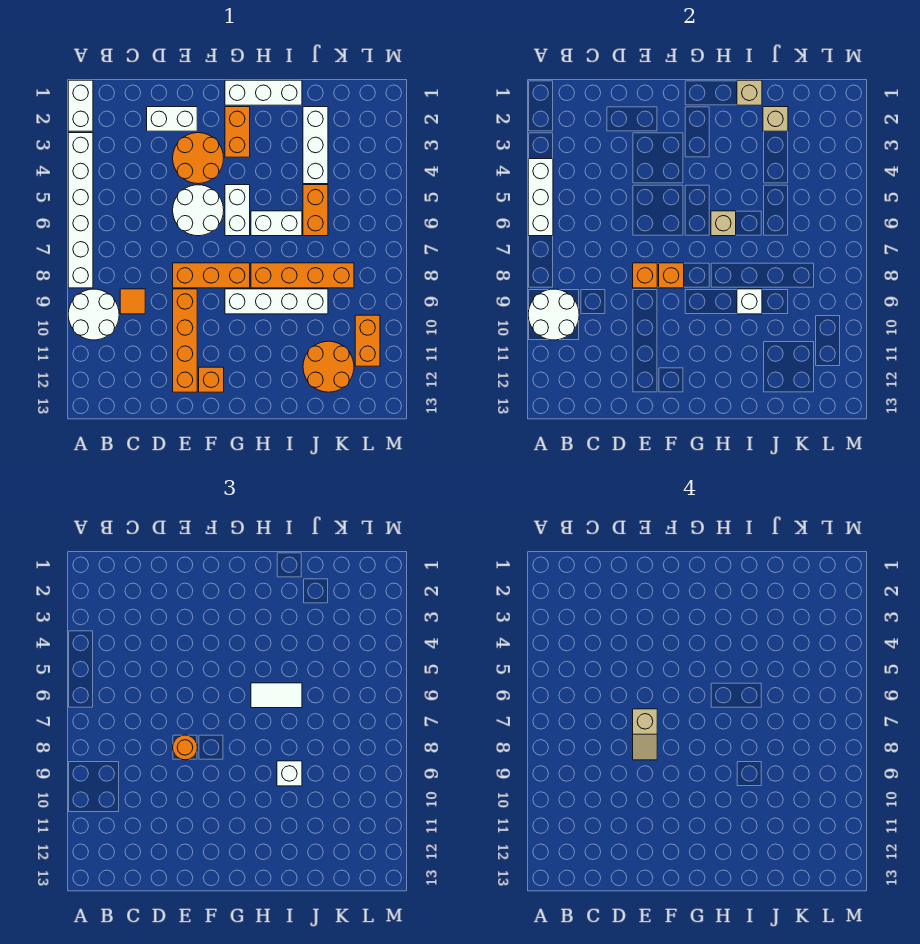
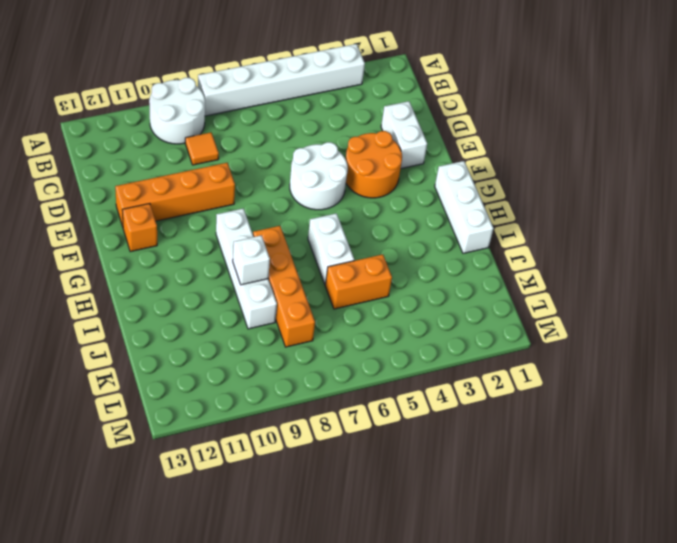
none -> white 1x2 brick [68,80,93,131]
none -> orange 1x3 brick [173,263,250,288]
none -> orange 1x2 brick [225,107,250,157]
none -> white 1x2 brick [225,185,250,236]

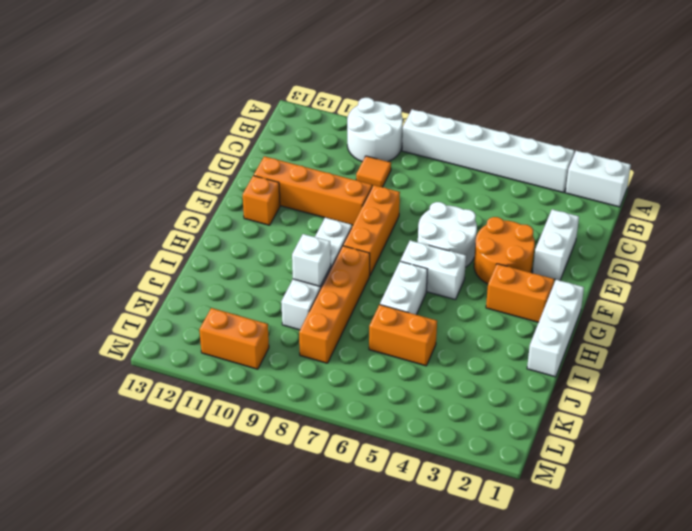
none -> white 1x3 brick [303,107,328,184]
none -> orange 2x2 round brick [303,341,354,392]
none -> white 1x3 brick [528,159,553,236]
none -> white 2x2 round brick [528,289,579,340]

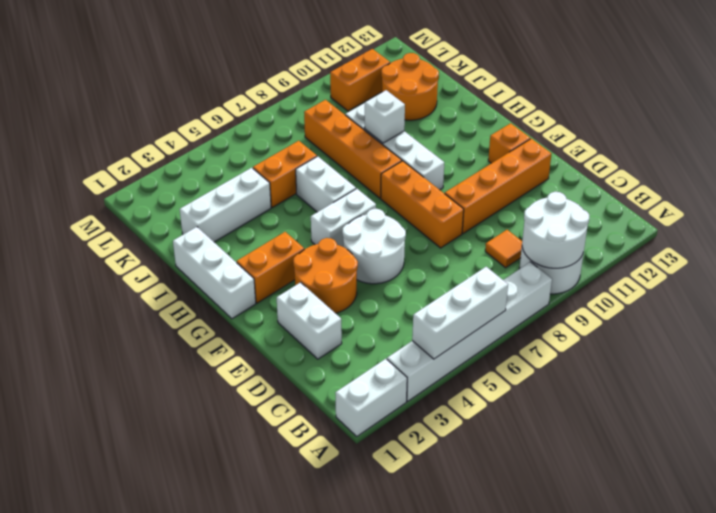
none -> orange 1x1 brick [633,263,657,288]
none -> orange 1x1 brick [659,263,684,288]
none -> tan 1x1 brick [711,211,736,236]
none -> tan 1x1 brick [737,80,762,105]

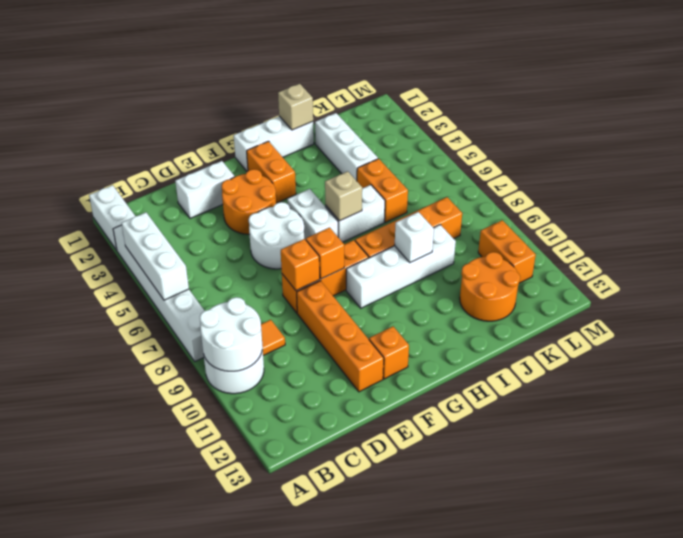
none -> tan 1x1 brick [763,107,788,131]
none -> orange 1x1 round brick [173,735,197,760]
none -> white 1x2 tile [251,683,302,708]
none -> white 1x1 brick [277,761,302,786]

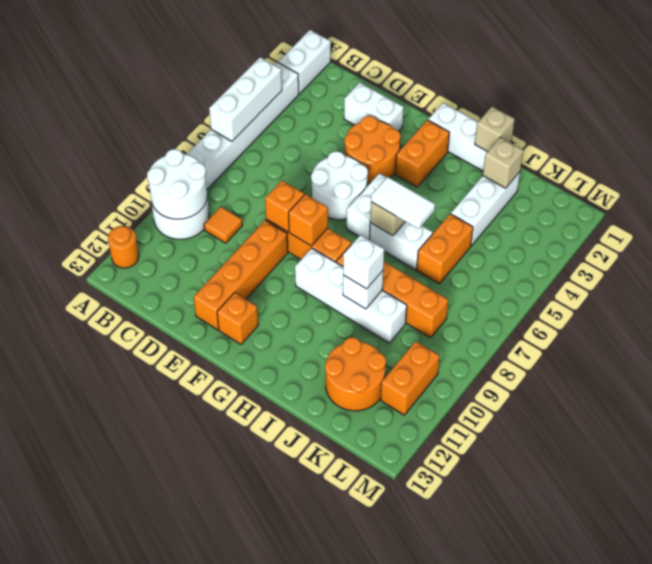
orange 1x1 round brick [108,226,139,268] -> orange 1x1 round brick moved to [173,735,197,760]
none -> tan 1x2 slope [633,709,657,760]

